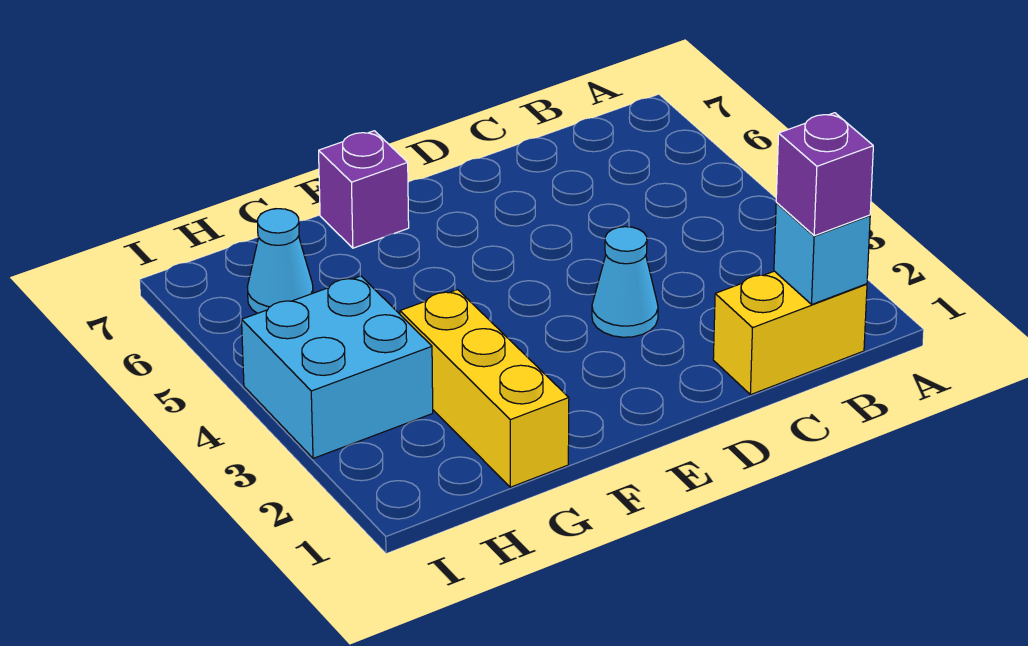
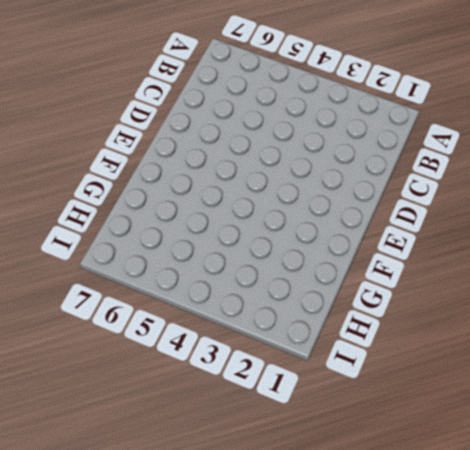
none -> yellow 1x2 brick [713,271,867,395]
none -> cyan 1x1 cone [592,227,658,337]

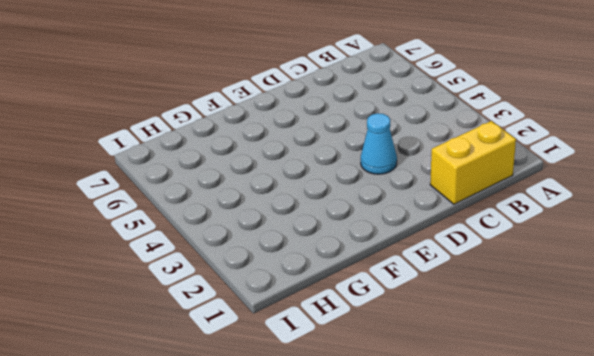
none -> purple 1x1 brick [319,131,409,248]
none -> yellow 1x3 brick [400,290,569,487]

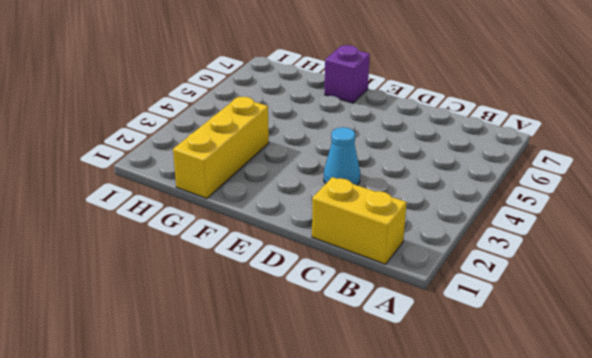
none -> cyan 2x2 brick [242,276,433,458]
none -> cyan 1x1 cone [247,209,313,313]

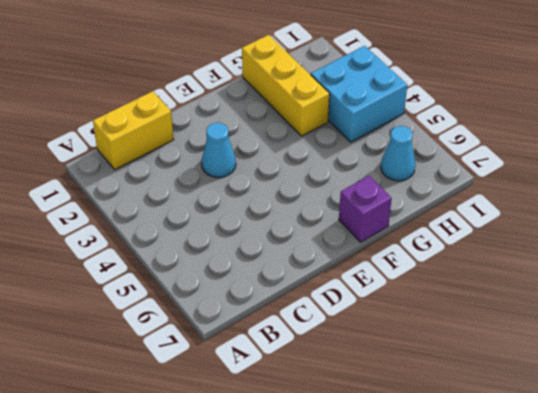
none -> cyan 1x1 brick [774,203,870,304]
none -> purple 1x1 brick [776,113,873,236]

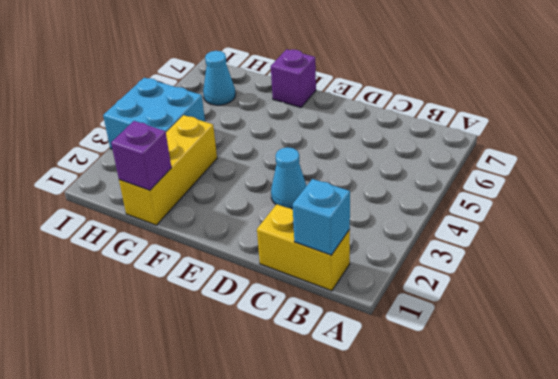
purple 1x1 brick [111,121,171,190] -> purple 1x1 brick moved to [776,113,873,236]

